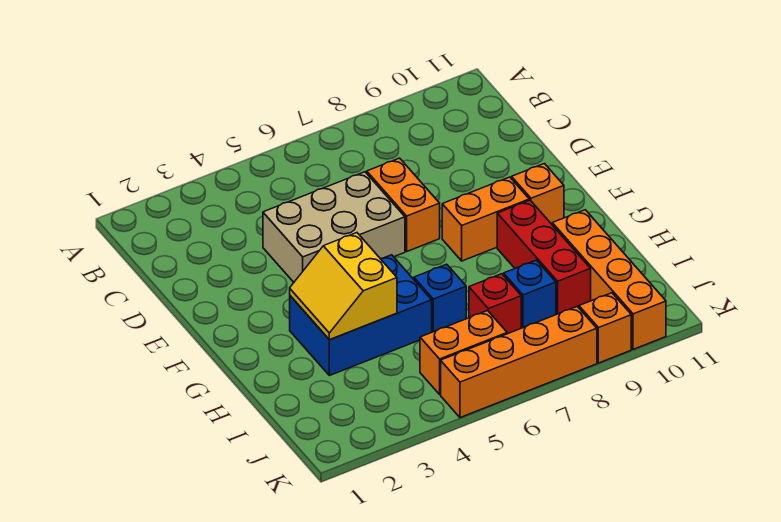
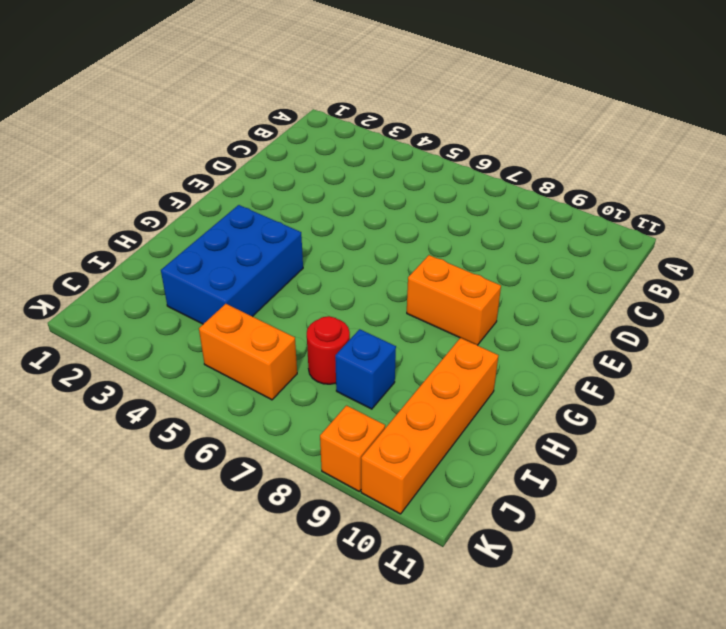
blue 2x3 brick [161,205,303,324] -> blue 2x3 brick turned to [290,255,432,376]
red 1x1 round brick [307,316,350,384] -> red 1x1 brick [469,274,521,334]
none -> tan 2x3 brick [263,172,405,282]
none -> orange 1x2 brick [367,158,440,251]
none -> orange 1x1 brick [512,164,564,224]

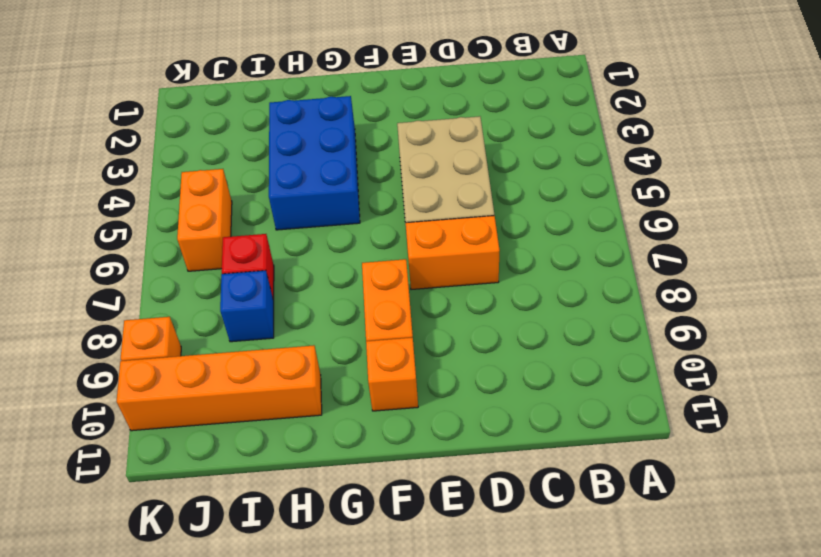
none -> red 1x3 brick [497,200,591,315]
none -> blue 1x1 brick [414,264,466,332]
none -> orange 1x4 brick [441,306,597,418]

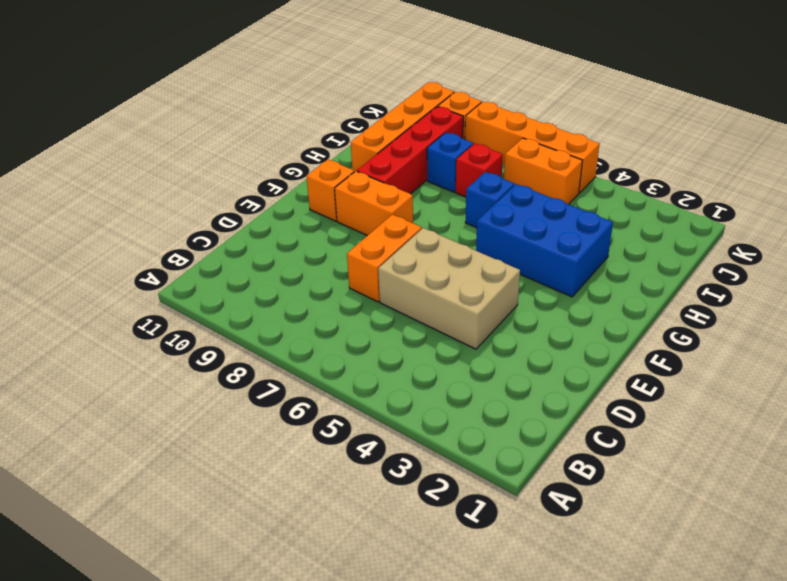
red 1x4 brick [357,107,463,194] -> red 1x3 brick [497,200,591,315]
none -> yellow 2x2 slope [290,233,397,340]

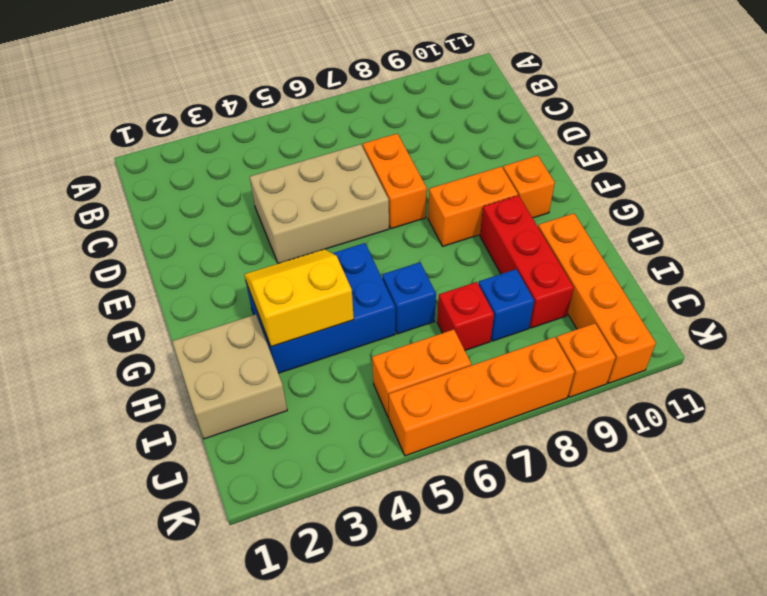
yellow 2x2 slope [244,249,354,347] -> yellow 2x2 slope turned to [290,233,397,340]
tan 2x2 brick [172,314,287,439] -> none

